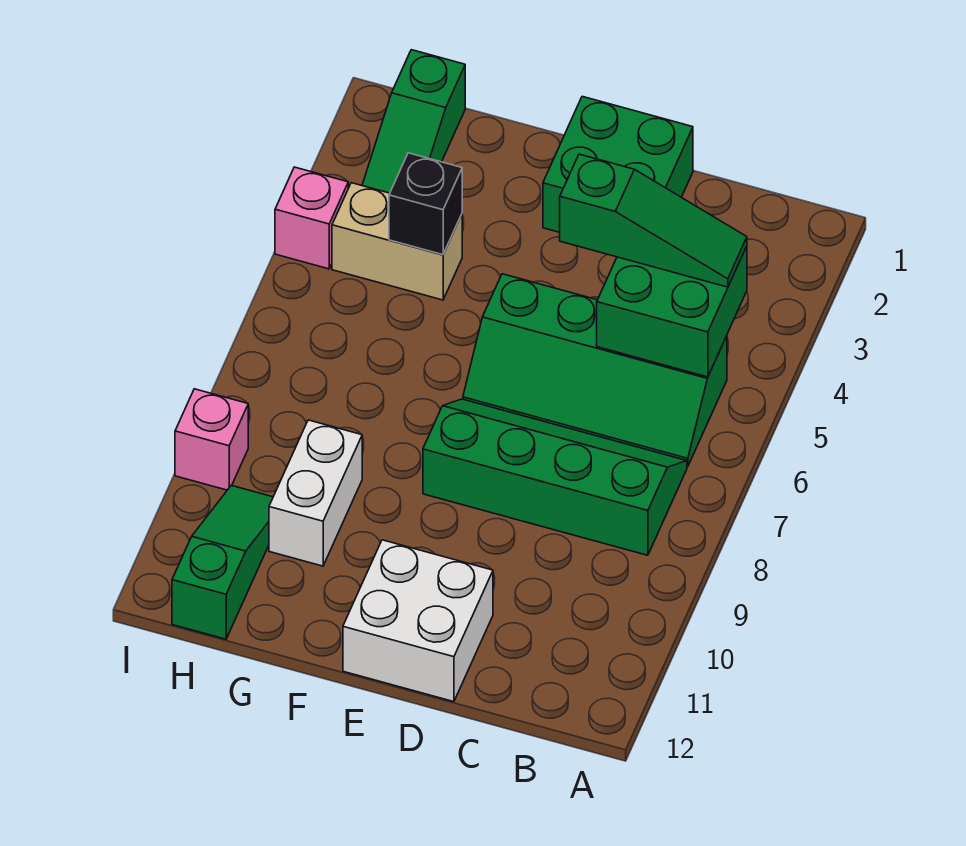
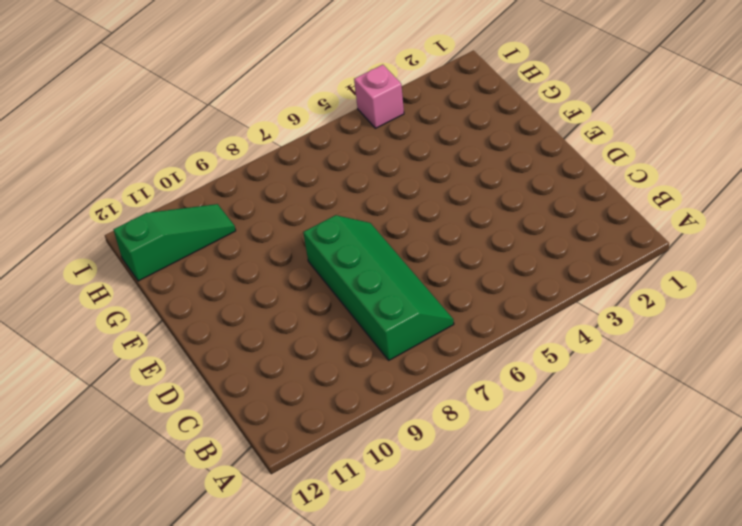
none -> green 2x4 slope [463,274,727,467]
none -> green 2x2 brick [543,96,693,232]
none -> white 2x2 brick [343,540,493,702]

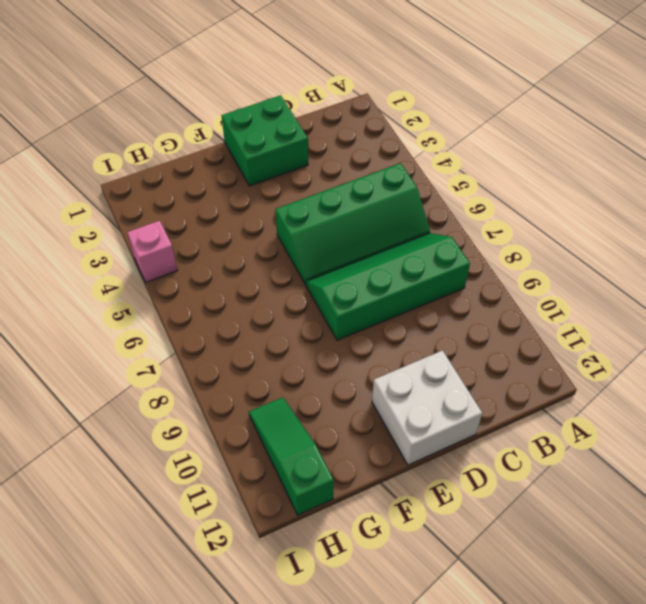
none -> tan 1x2 brick [332,183,462,300]
none -> white 1x2 brick [269,420,362,566]
none -> green 1x3 slope [362,50,465,193]

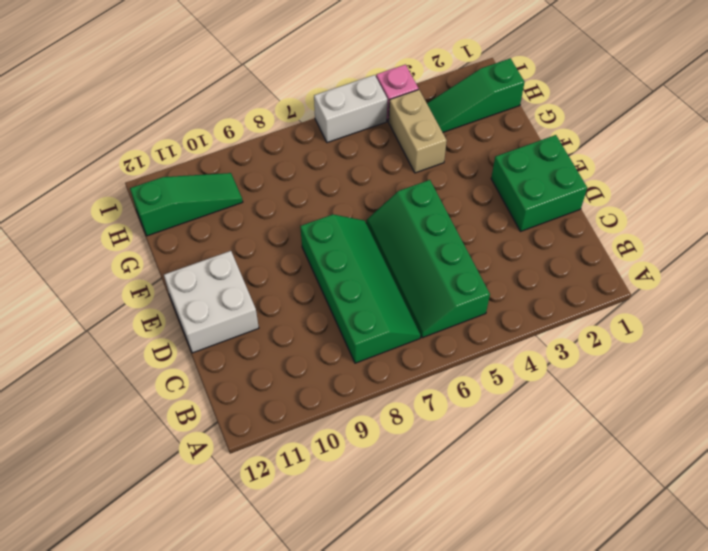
white 1x2 brick [314,75,387,143] -> white 1x2 brick moved to [269,420,362,566]
none -> pink 1x1 brick [175,389,248,490]
none -> green 2x2 brick [597,246,747,377]
none -> black 1x1 brick [389,153,462,255]

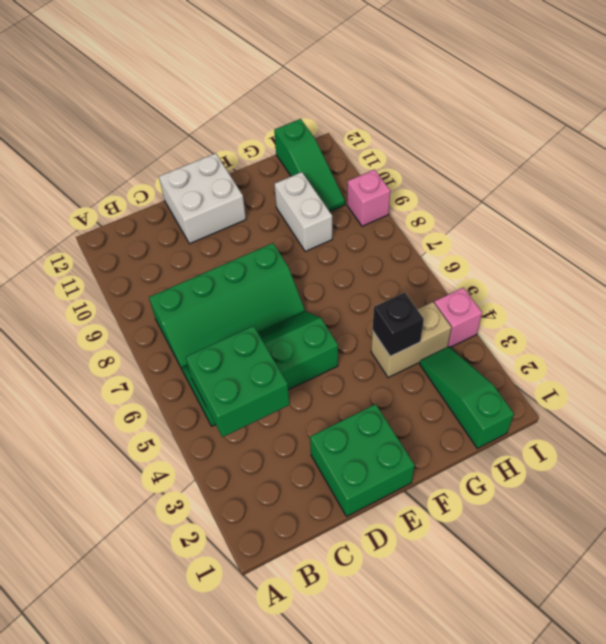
none -> green 1x3 slope [560,154,747,287]

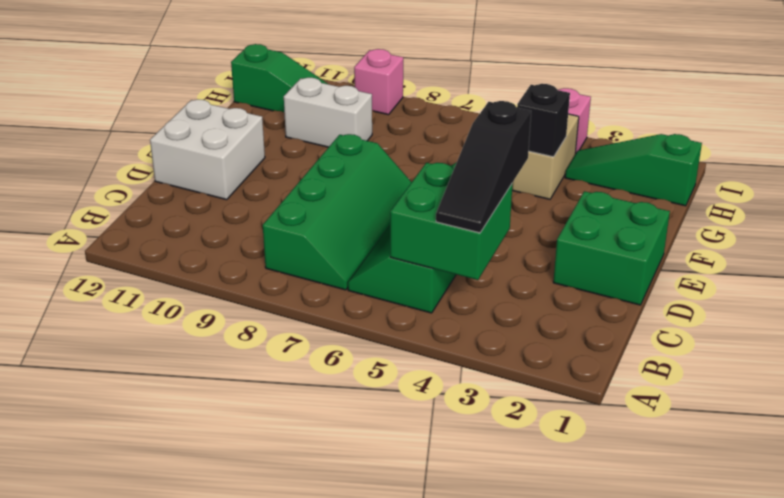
black 1x3 slope [436,101,531,233] -> green 1x3 slope [560,154,747,287]

